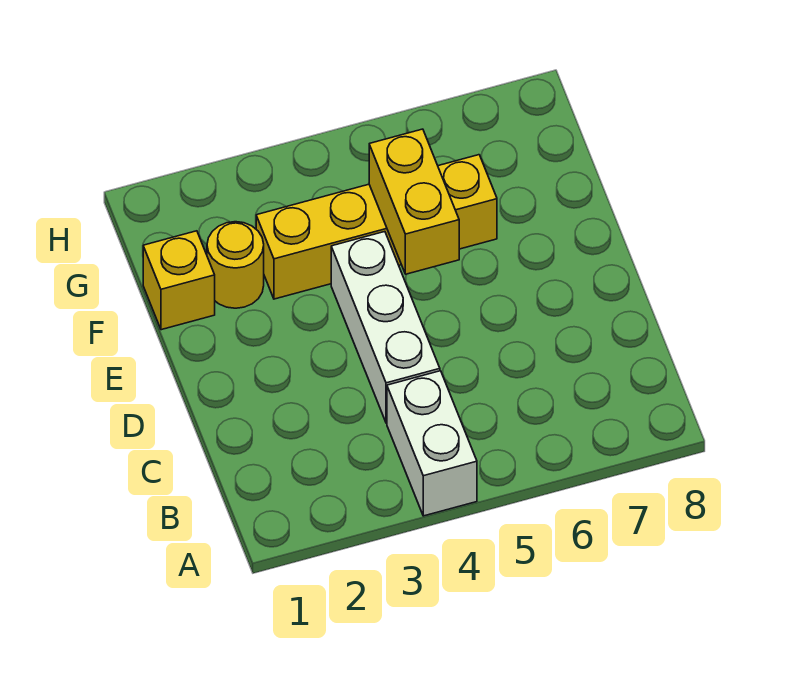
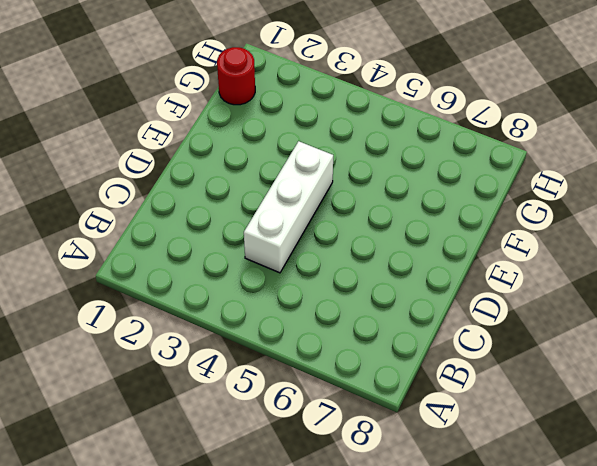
red 1x1 round brick [217,47,255,105] -> none
none -> white 1x2 brick [387,371,477,516]
none -> yellow 1x1 brick [143,231,215,330]

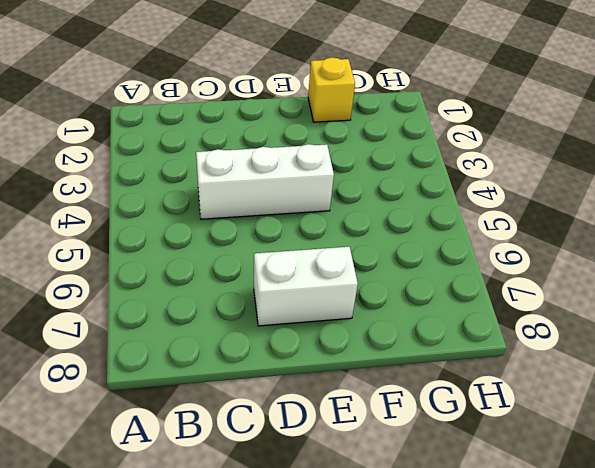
white 1x2 brick [254,247,358,326] -> white 1x2 brick moved to [387,371,477,516]
none -> yellow 1x1 round brick [207,222,264,308]
none -> yellow 1x4 brick [256,155,497,299]

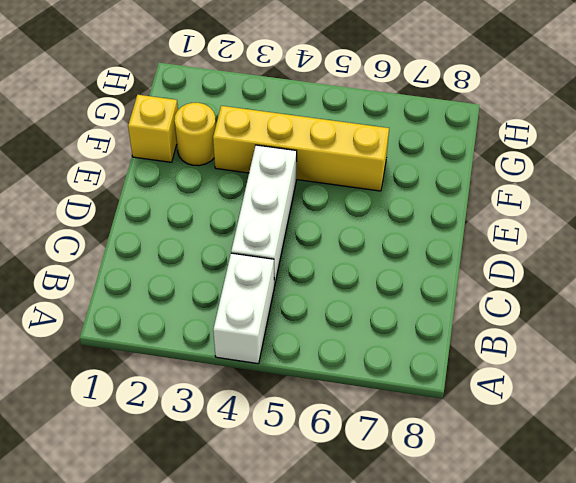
none -> yellow 1x2 brick [369,129,459,274]

